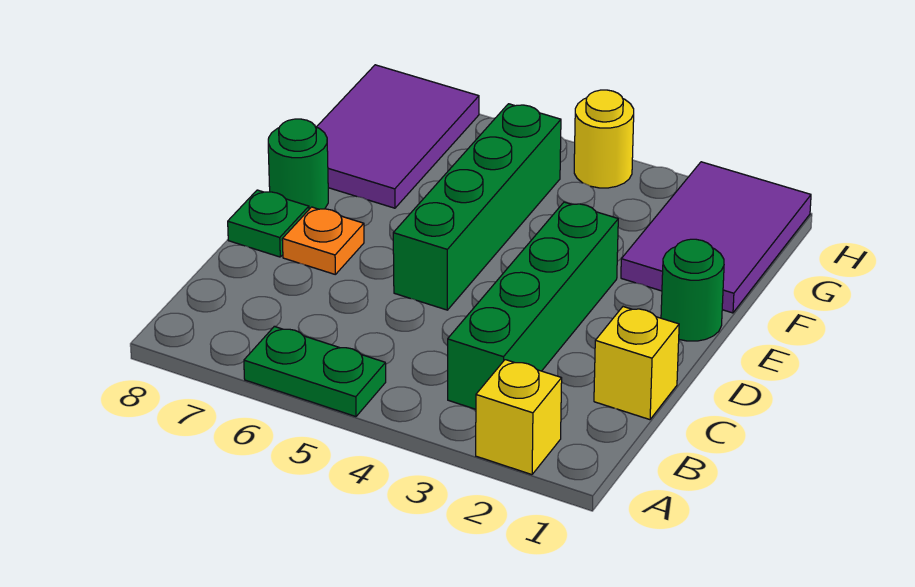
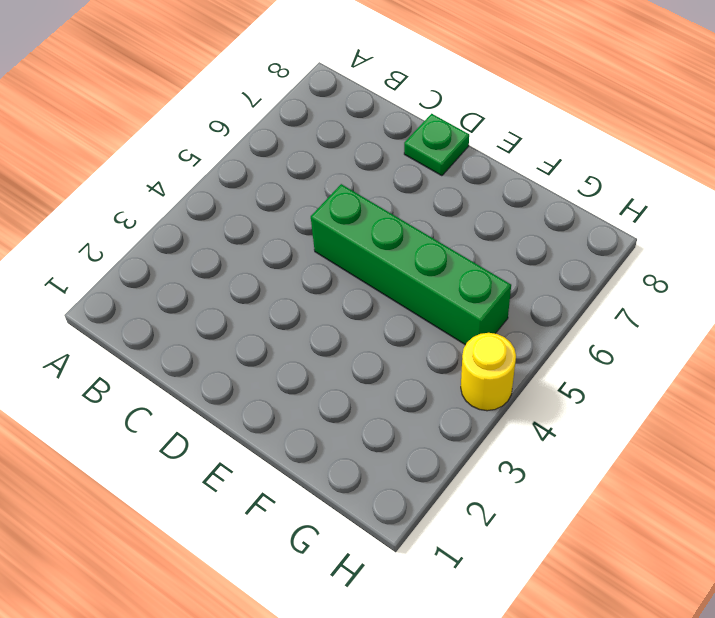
none -> yellow 1x1 brick [476,360,562,475]
none -> green 1x2 plate [244,326,386,417]
none -> green 1x4 brick [448,202,618,409]

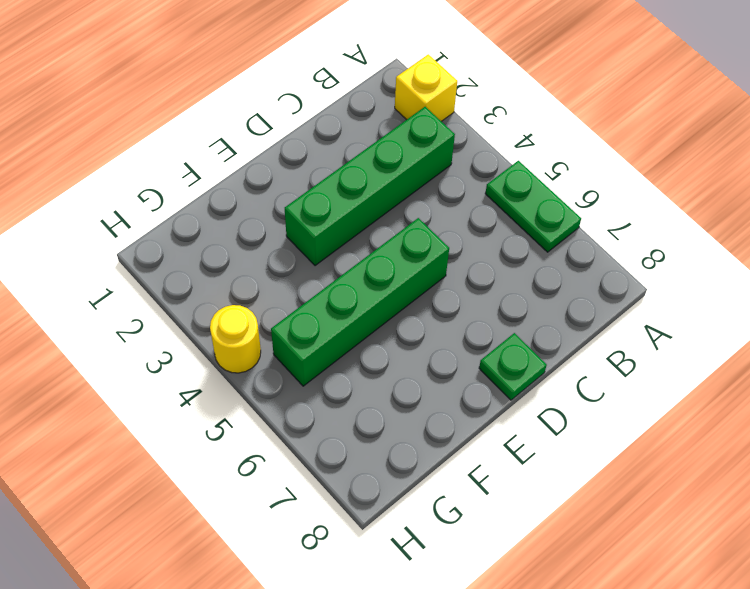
none -> yellow 1x1 brick [594,307,679,420]
none -> orange 1x1 plate [282,207,364,275]
none -> green 1x1 round brick [661,239,724,341]

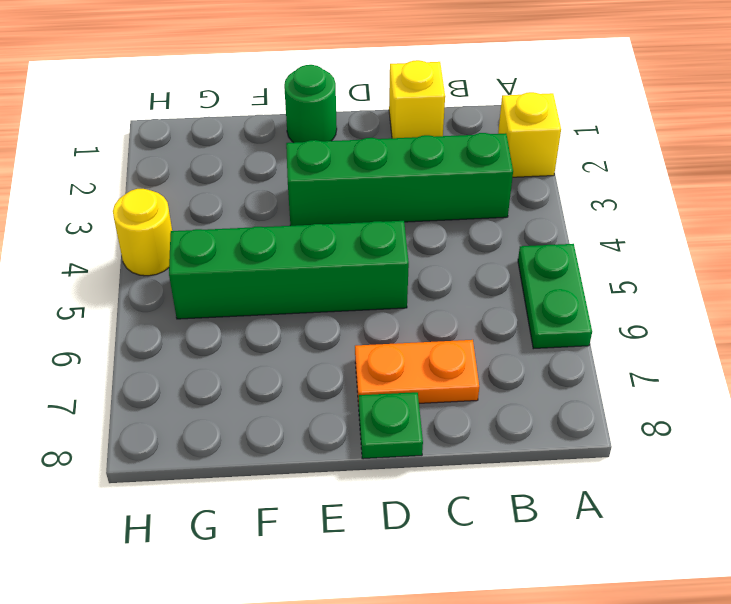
orange 1x2 plate [355,340,479,406] -> orange 1x1 plate [282,207,364,275]
none -> green 1x1 round brick [268,119,328,209]
none -> purple 2x3 tile [621,162,811,313]
none -> purple 2x3 tile [317,65,479,208]

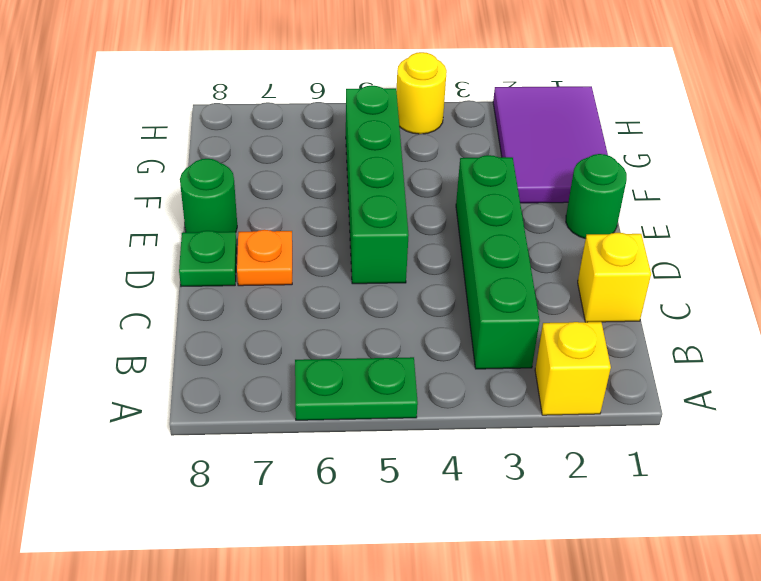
none -> purple 2x3 tile [317,65,479,208]

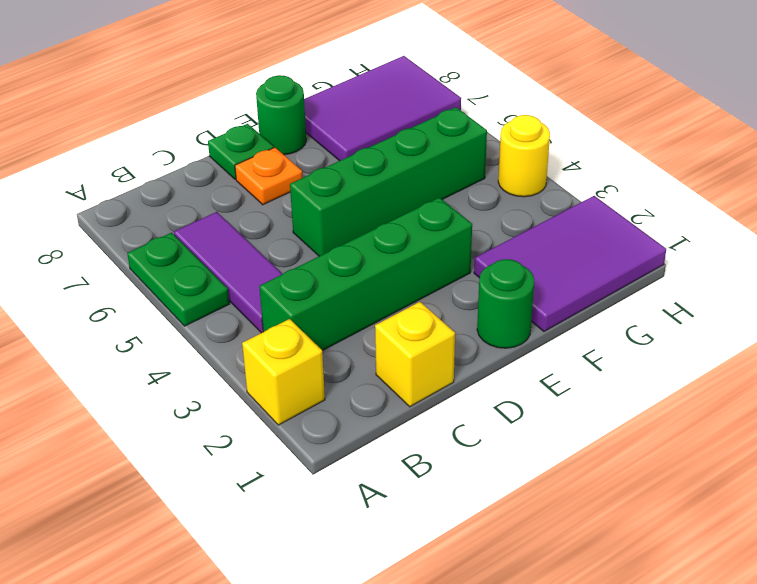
purple 1x3 tile [174,212,282,333] -> none

